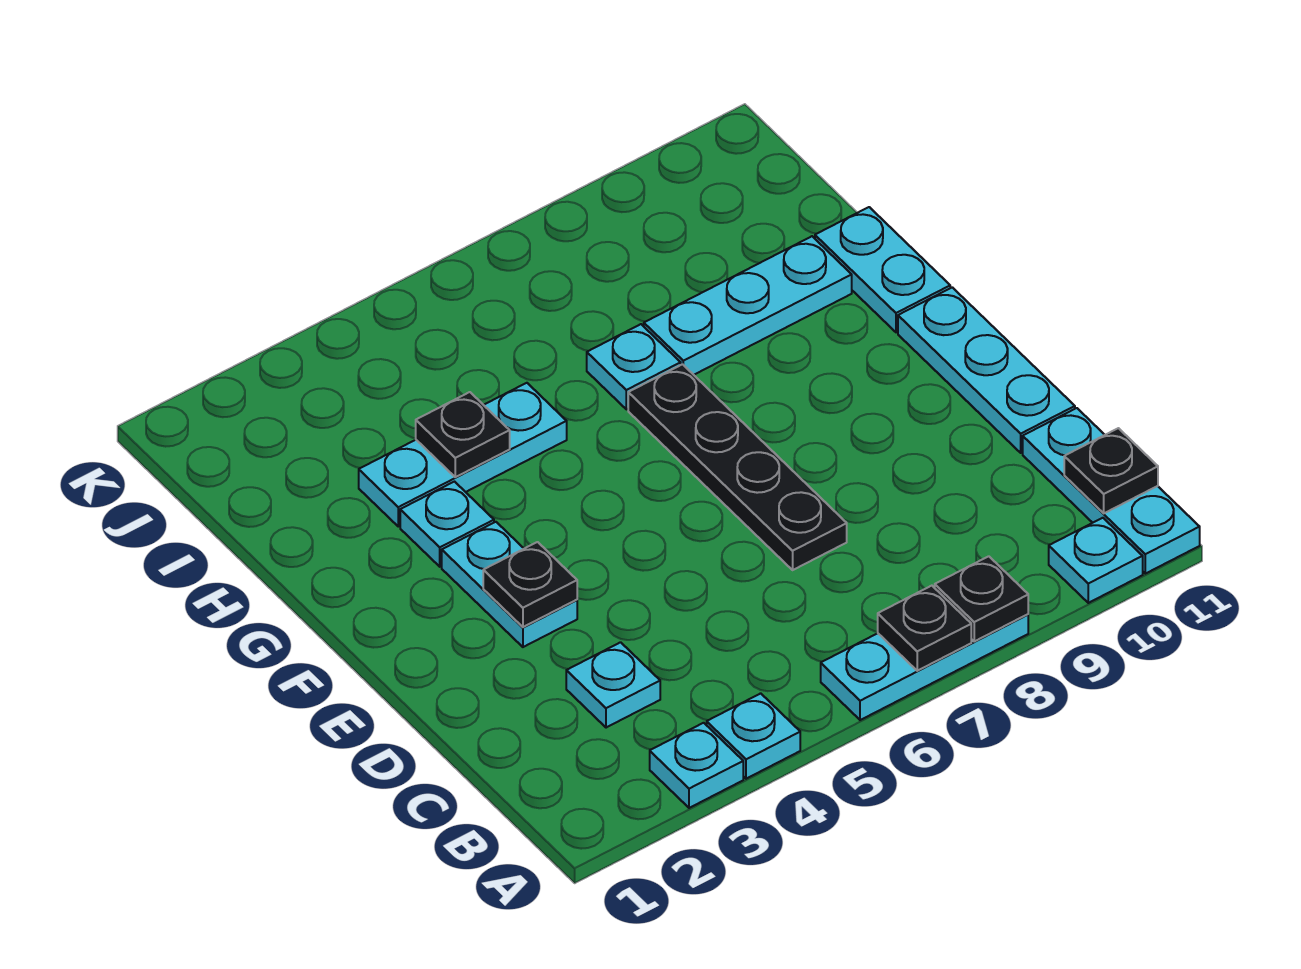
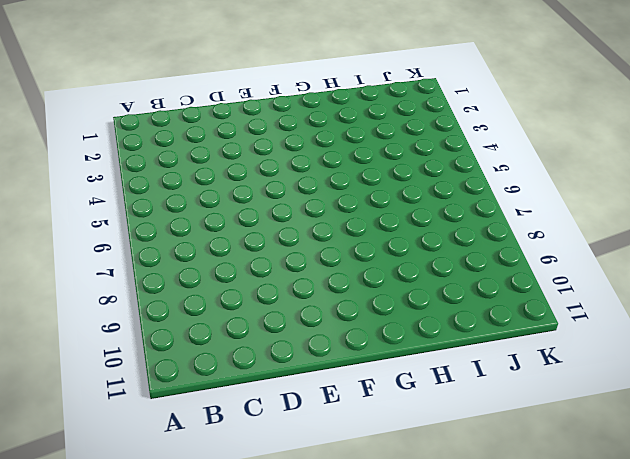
none -> cyan 1x1 plate [650,723,743,808]
none -> cyan 1x1 plate [707,693,800,779]
none -> cyan 1x3 plate [821,614,1028,720]

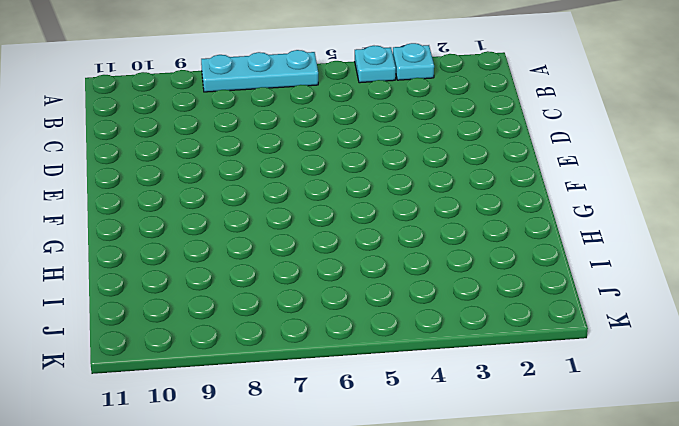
none -> cyan 1x1 plate [1049,518,1143,603]
none -> cyan 1x3 plate [1023,408,1200,574]
none -> cyan 1x1 plate [566,642,660,728]

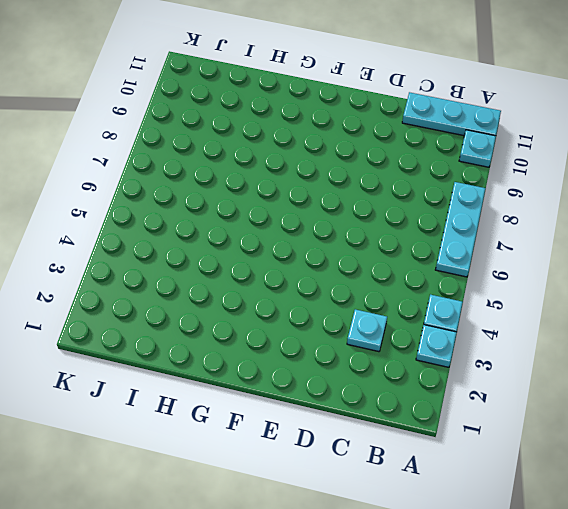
none -> black 1x4 plate [628,364,847,570]
none -> cyan 1x3 plate [898,287,1075,453]
none -> cyan 1x2 plate [442,522,577,647]

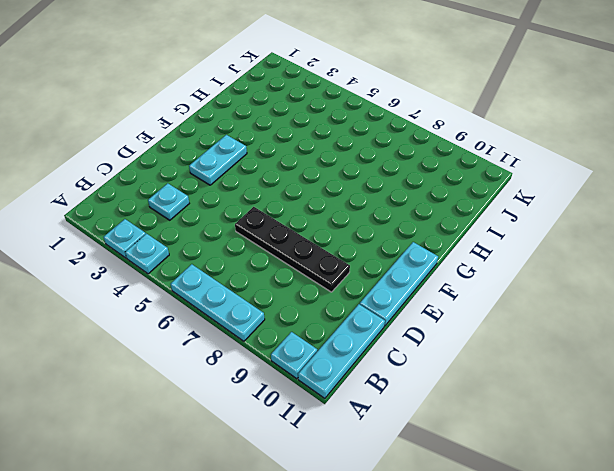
black 1x4 plate [235,207,350,292] -> black 1x4 plate turned to [628,364,847,570]
none -> cyan 1x1 plate [400,482,494,567]
none -> cyan 1x2 plate [815,207,950,332]
none -> cyan 1x3 plate [359,383,567,526]

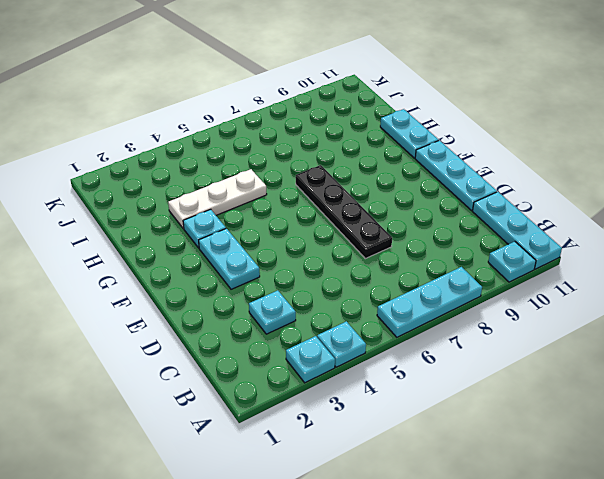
white 1x3 plate [168,169,267,229] -> cyan 1x3 plate [359,383,567,526]
none -> cyan 1x1 plate [587,324,681,409]
none -> cyan 1x3 plate [644,236,852,375]
none -> black 1x1 plate [878,586,971,671]

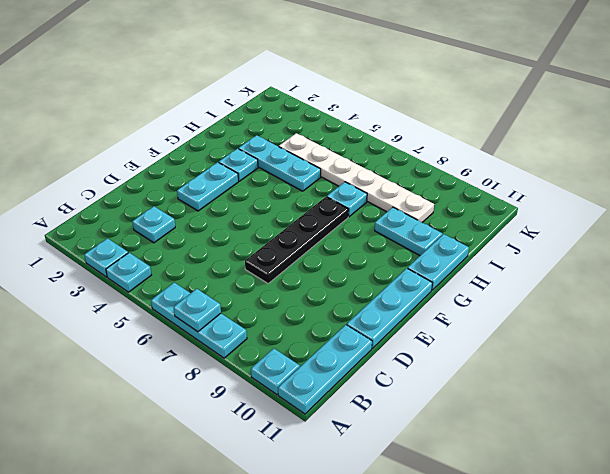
cyan 1x1 plate [173,289,221,332] -> black 1x1 plate [878,586,971,671]
cyan 1x2 plate [375,207,442,256] -> cyan 1x3 plate [644,236,852,375]
white 1x6 plate [279,133,434,222] -> none
none -> black 1x1 plate [935,556,1028,641]
none -> black 1x1 plate [1064,428,1158,513]
none -> black 1x1 plate [483,542,577,627]

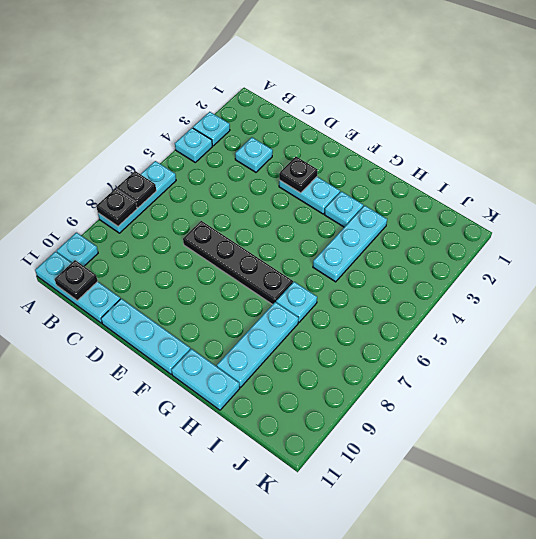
none -> black 1x1 plate [416,392,510,477]

